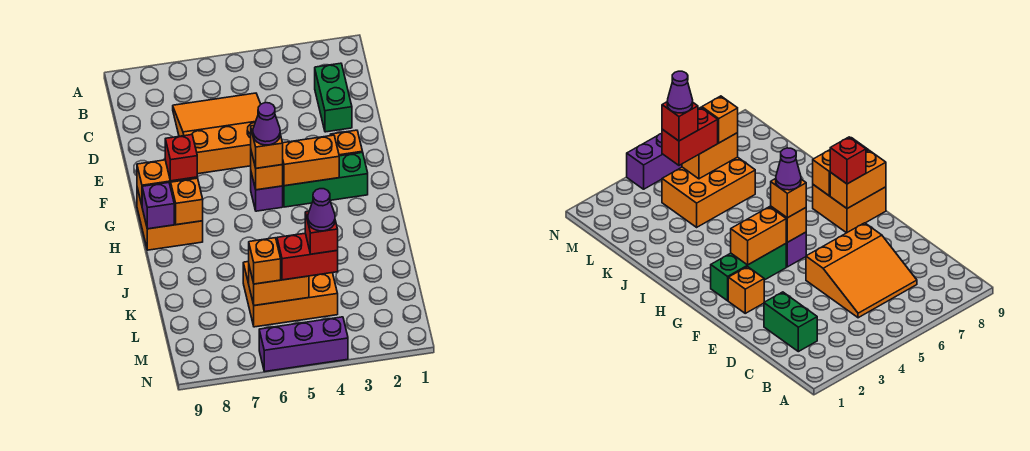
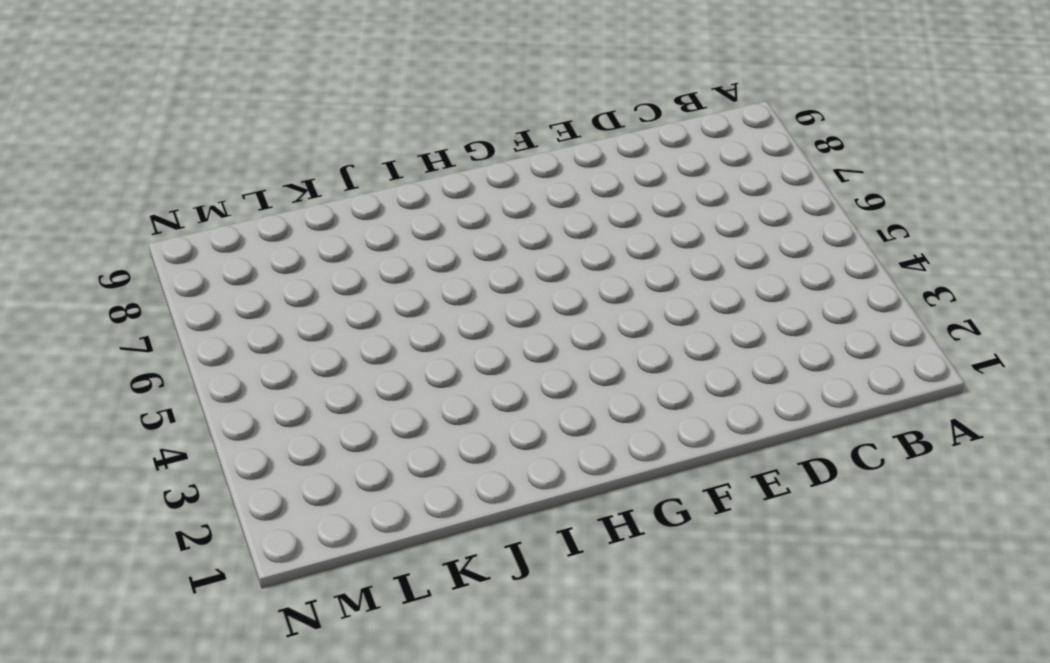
none -> green 1x2 brick [315,63,352,132]
none -> orange 3x3 slope [173,93,261,174]
none -> orange 1x1 brick [330,130,363,156]

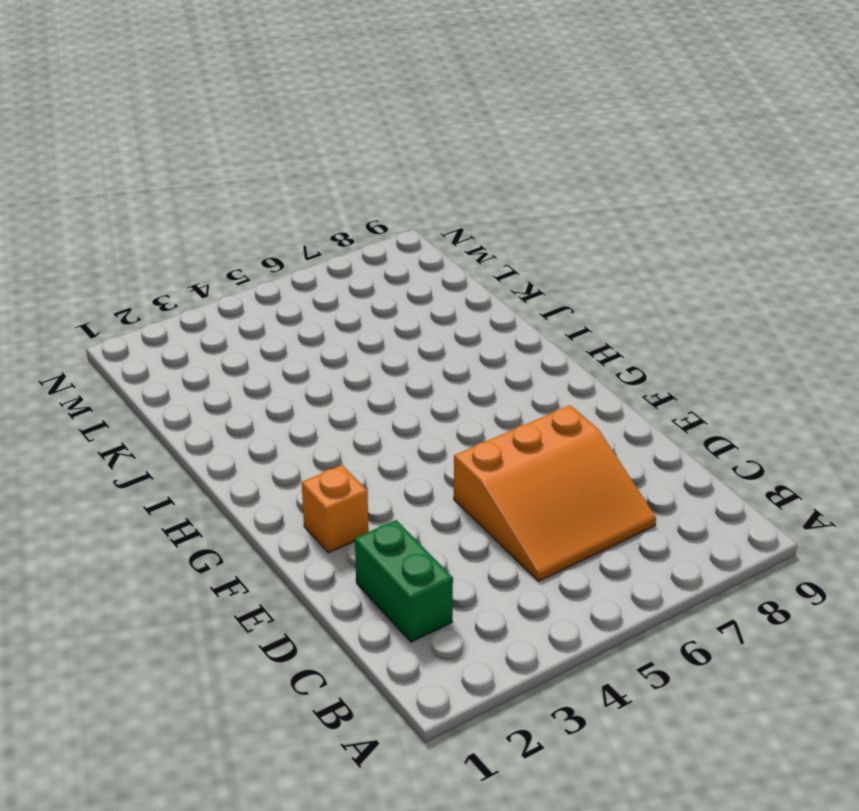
none -> green 1x3 brick [283,152,368,207]
none -> purple 1x1 brick [251,173,283,211]
none -> orange 2x2 brick [137,188,203,250]

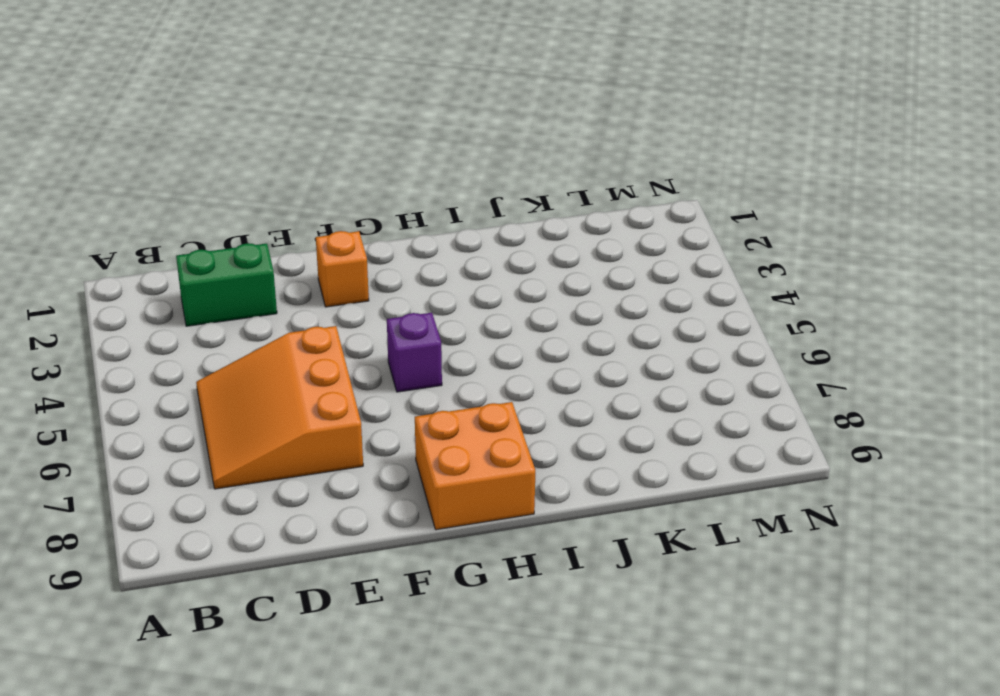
none -> green 1x3 brick [283,152,368,207]
none -> orange 2x3 brick [243,262,338,327]
none -> purple 1x3 brick [259,317,348,371]

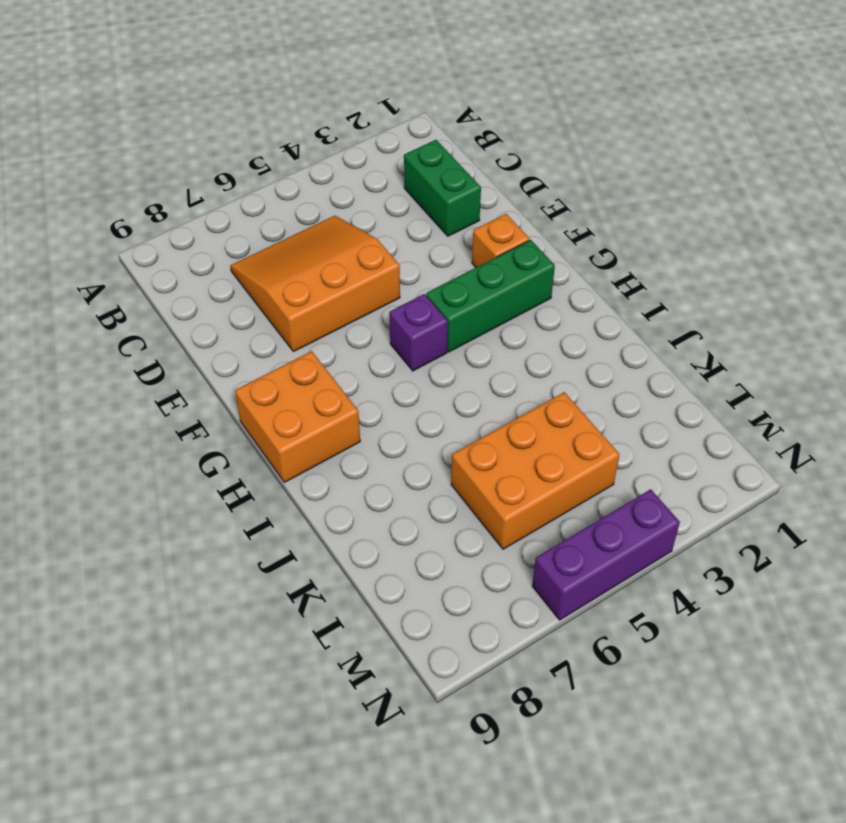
none -> orange 1x2 brick [283,135,339,186]
none -> orange 1x1 brick [251,151,283,190]
none -> orange 1x2 brick [137,160,197,205]

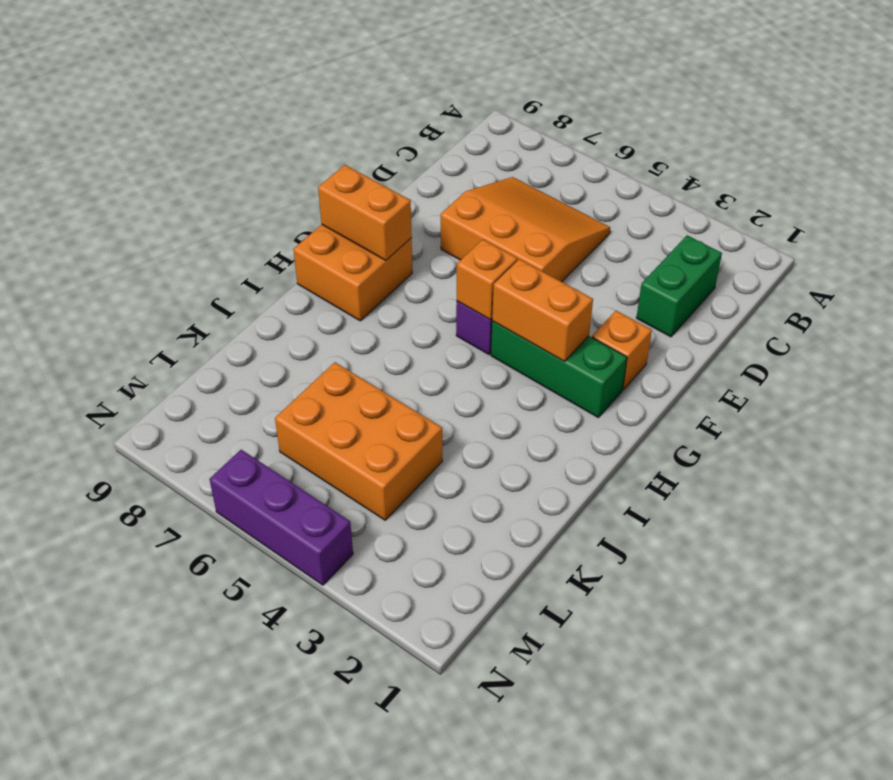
none -> orange 1x1 brick [171,178,203,225]
none -> purple 1x1 brick [142,183,174,229]
none -> orange 1x2 brick [249,267,309,306]

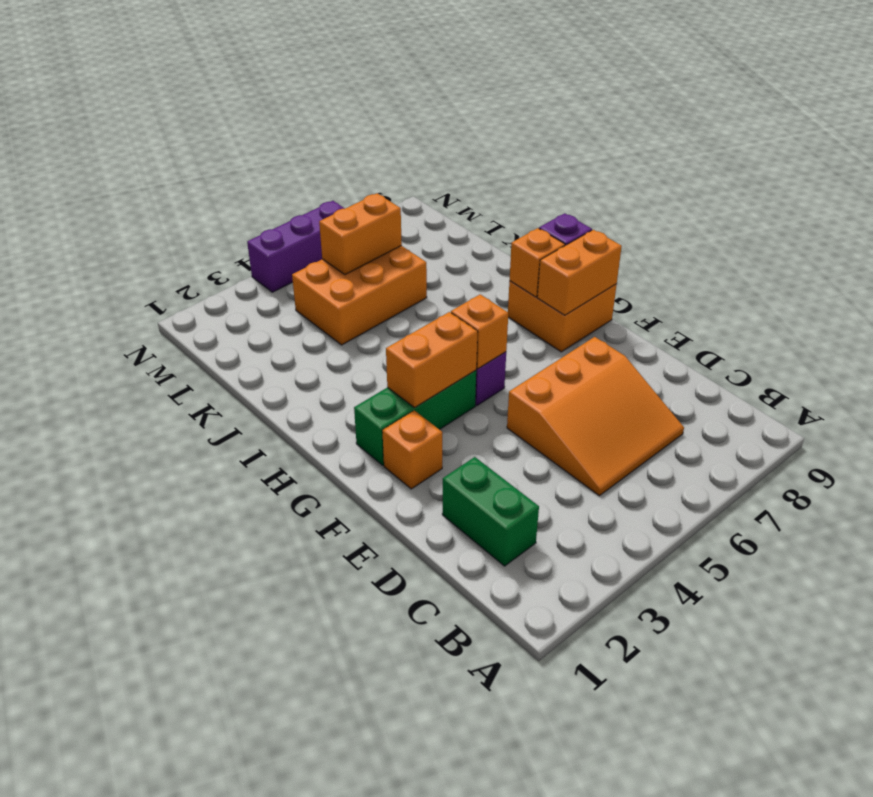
none -> orange 1x1 brick [251,126,283,168]
none -> red 1x1 brick [165,135,197,181]
none -> red 1x2 brick [277,233,338,280]

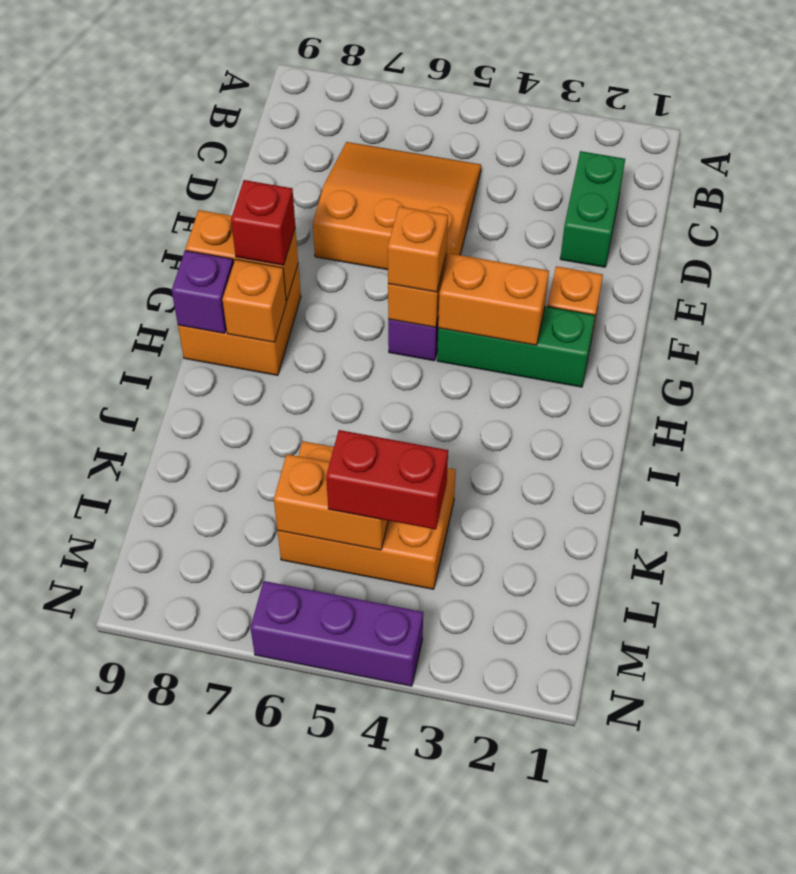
none -> orange 1x1 brick [249,238,281,284]
none -> purple 1x1 cone [253,103,281,145]
none -> red 1x1 brick [305,211,338,254]

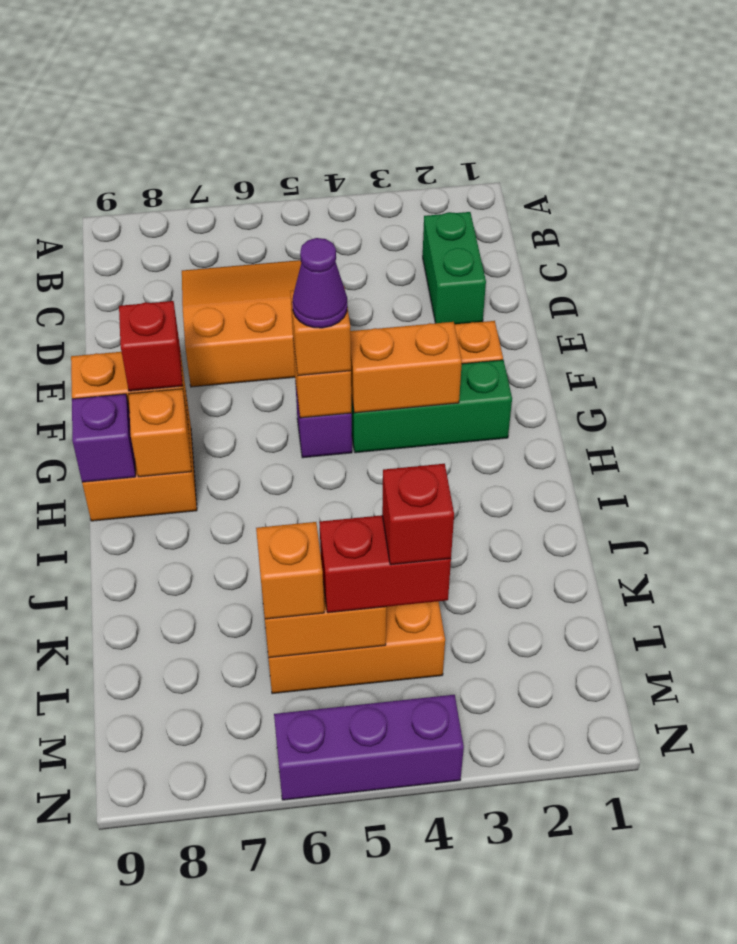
none -> purple 1x1 cone [308,189,335,231]

